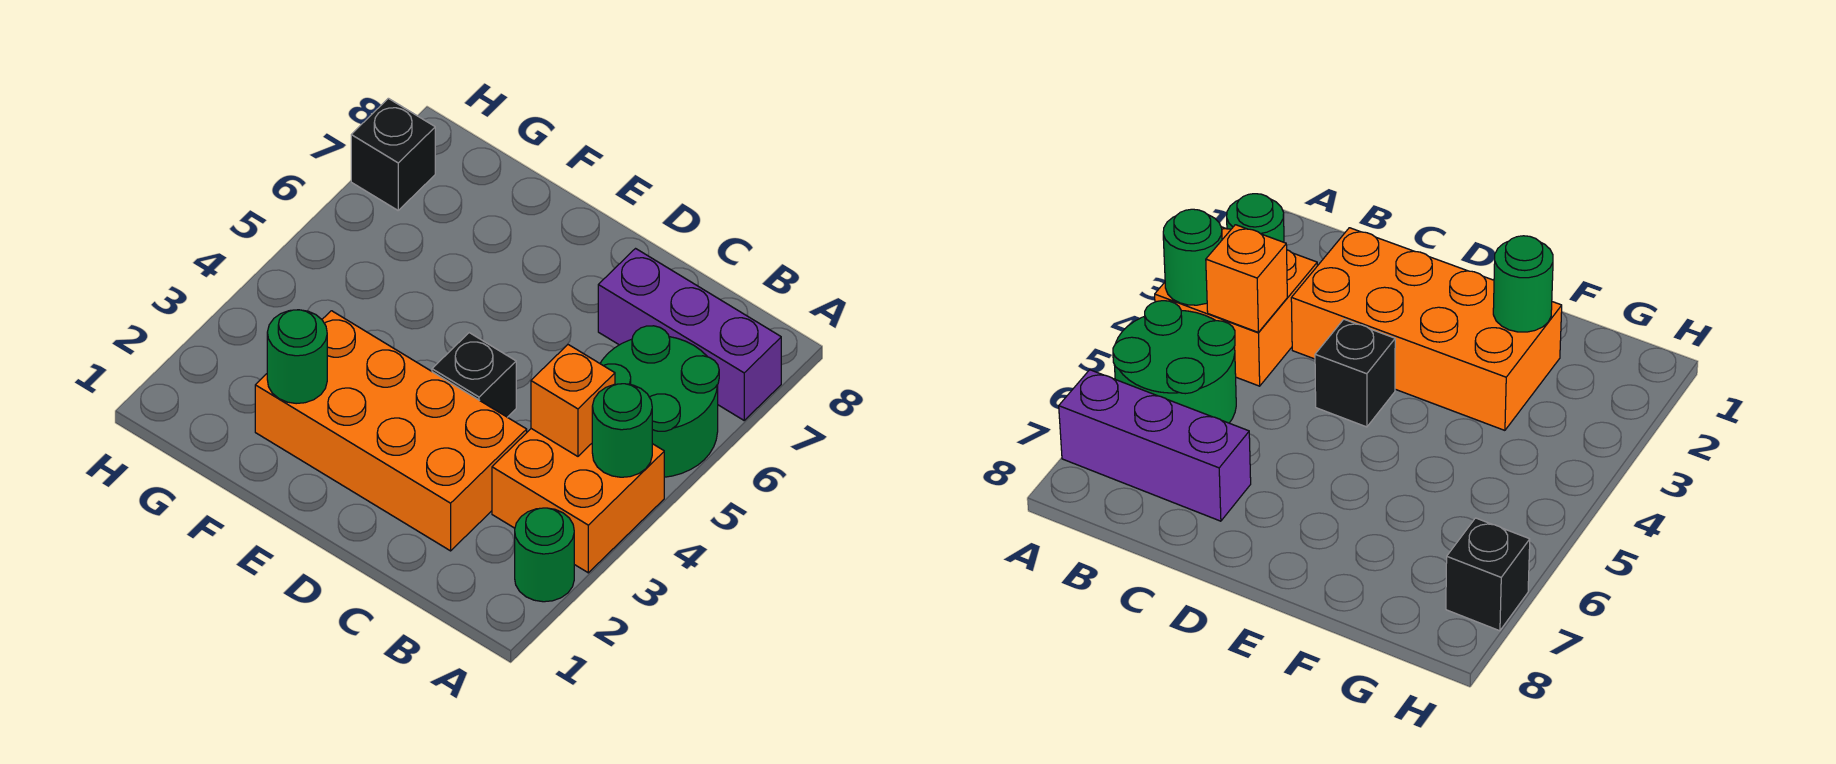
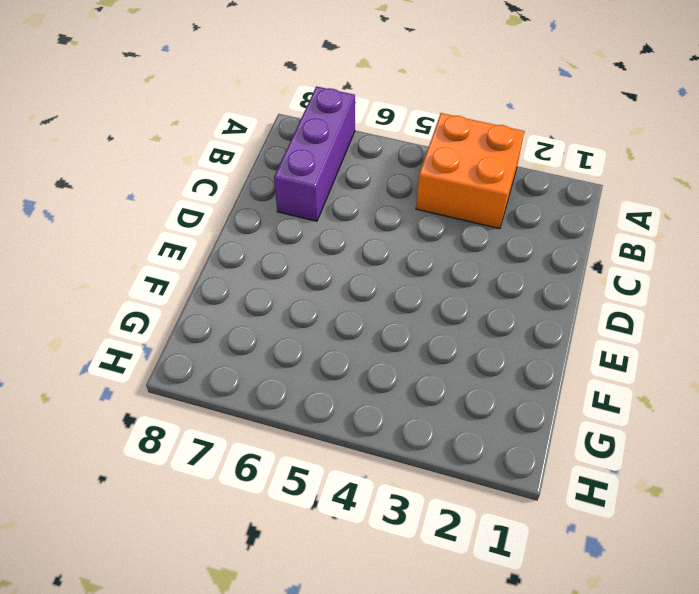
none -> green 1x1 round brick [515,508,574,602]
none -> green 2x2 round brick [600,326,719,477]

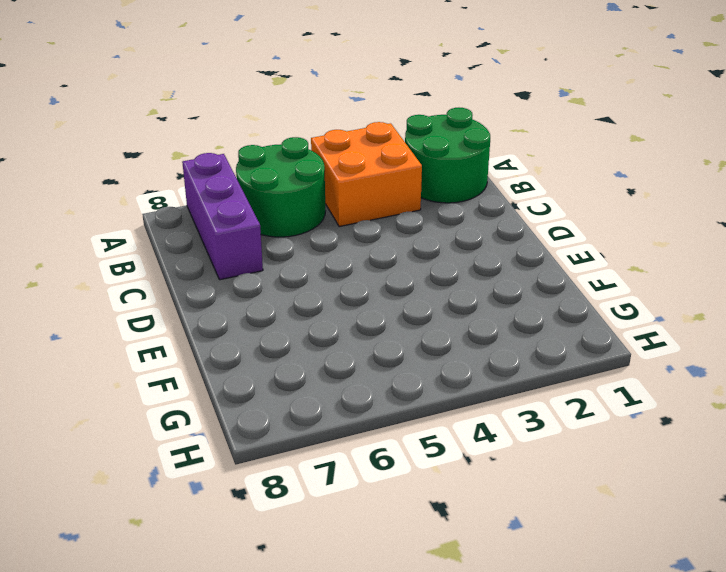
green 2x2 round brick [405,108,490,203] -> green 1x1 round brick [515,508,574,602]
none -> orange 2x4 brick [255,311,527,551]
none -> black 1x1 brick [432,333,516,417]

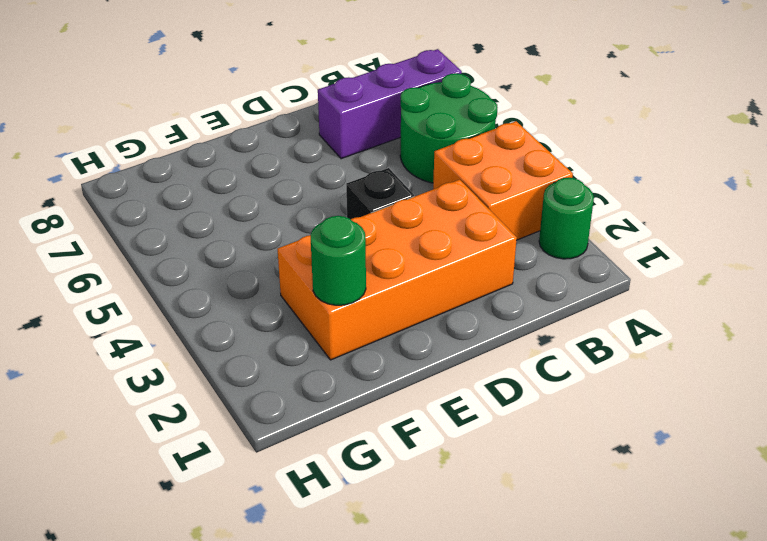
none -> black 1x1 brick [351,98,435,210]
none -> green 1x1 round brick [592,384,652,477]

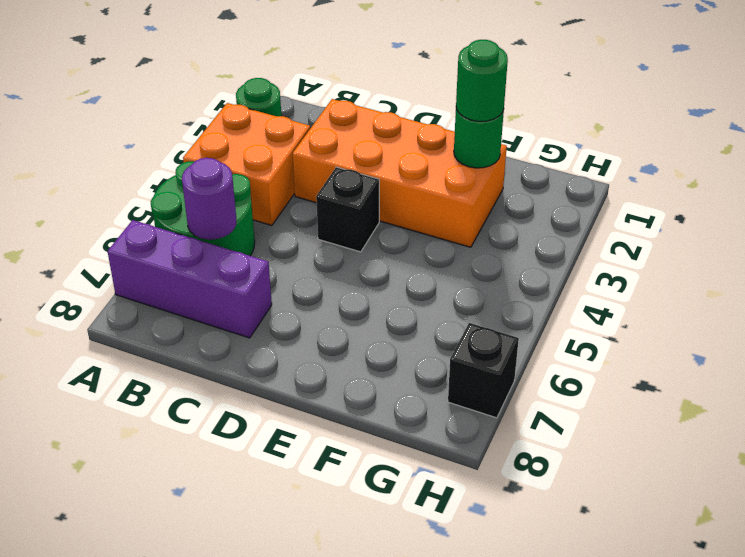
purple 1x1 round brick [182,158,236,240] -> none
green 1x1 round brick [456,40,508,121] -> green 1x1 round brick moved to [592,384,652,477]
none -> orange 1x1 brick [531,345,615,456]

